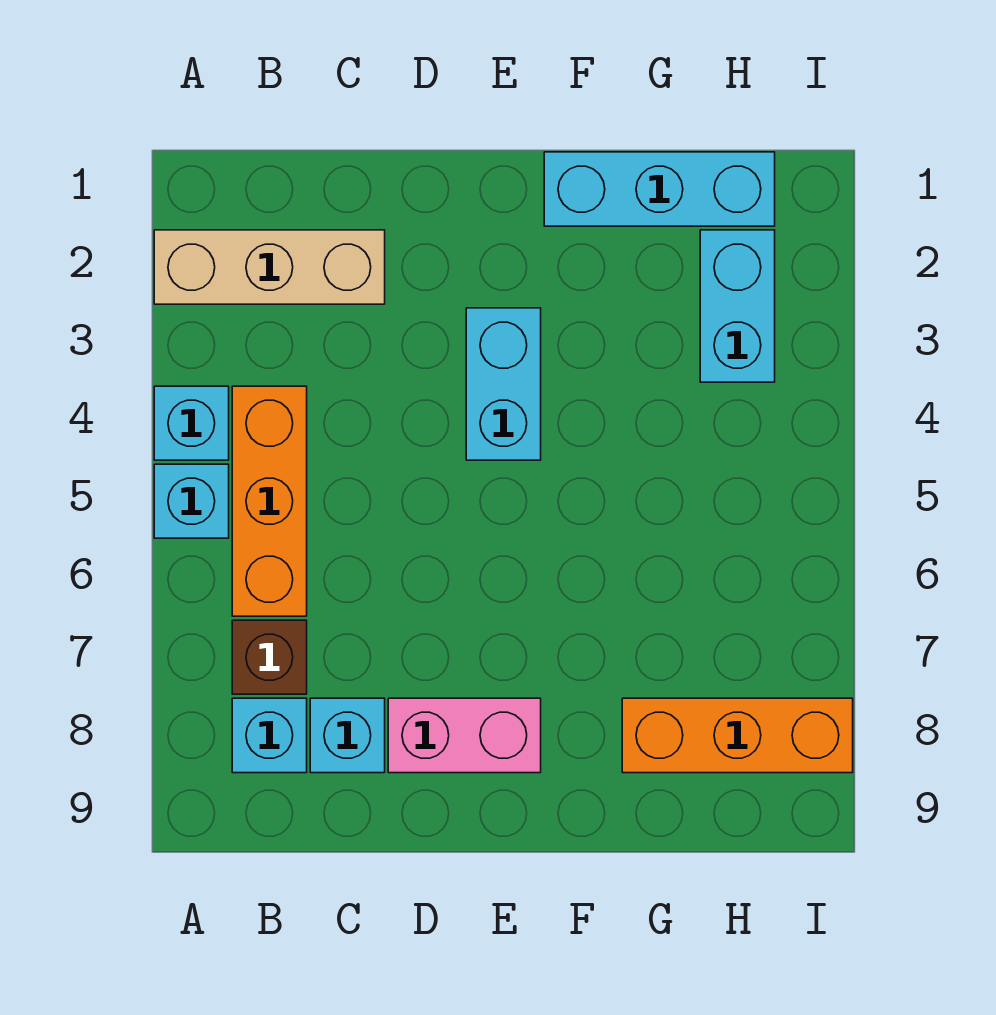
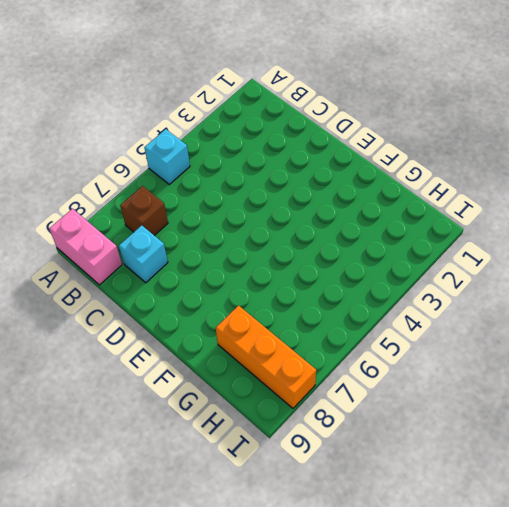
pink 1x2 brick [49,209,122,285] -> pink 1x2 brick moved to [388,698,541,773]
none -> tan 1x3 brick [154,230,385,304]
none -> cyan 1x1 brick [154,386,229,460]
none -> orange 1x3 brick [232,386,307,616]

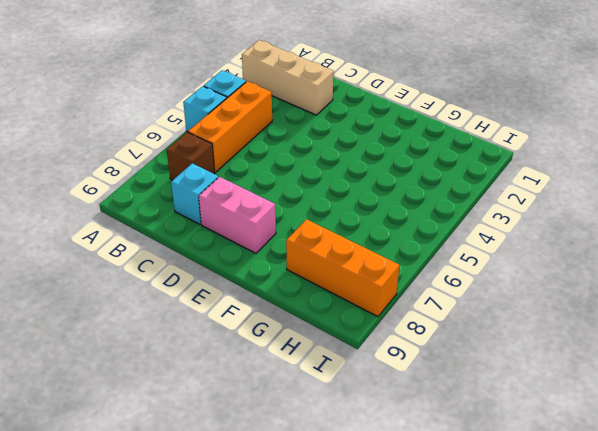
none -> cyan 1x1 brick [232,698,307,773]
none -> cyan 1x2 brick [466,308,541,460]
none -> cyan 1x3 brick [544,152,775,226]

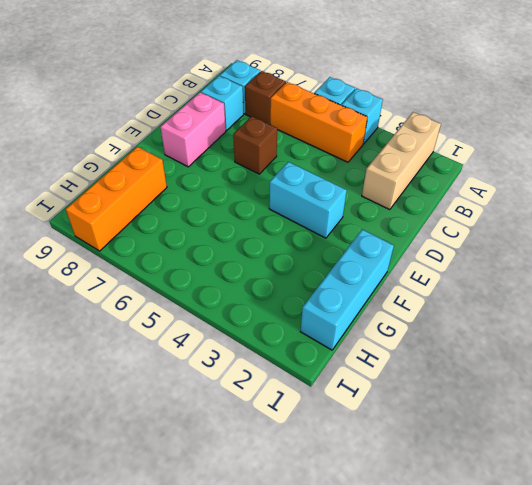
brown 1x1 brick [233,116,277,174] -> none
none -> cyan 1x2 brick [700,230,775,382]

